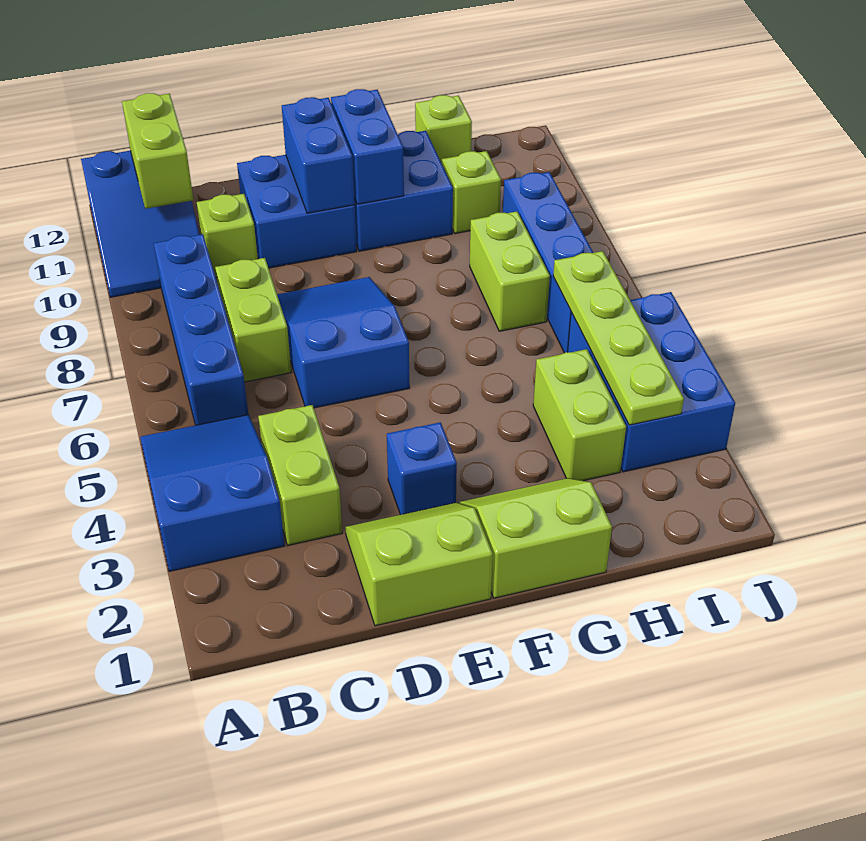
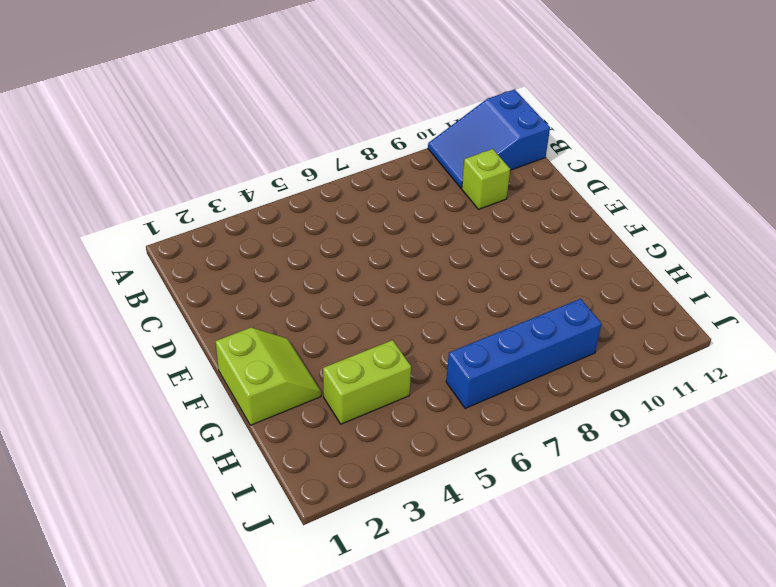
none -> blue 2x3 slope [140,415,284,572]
none -> blue 1x4 brick [154,234,248,425]
none -> lime 1x2 brick [258,405,342,545]

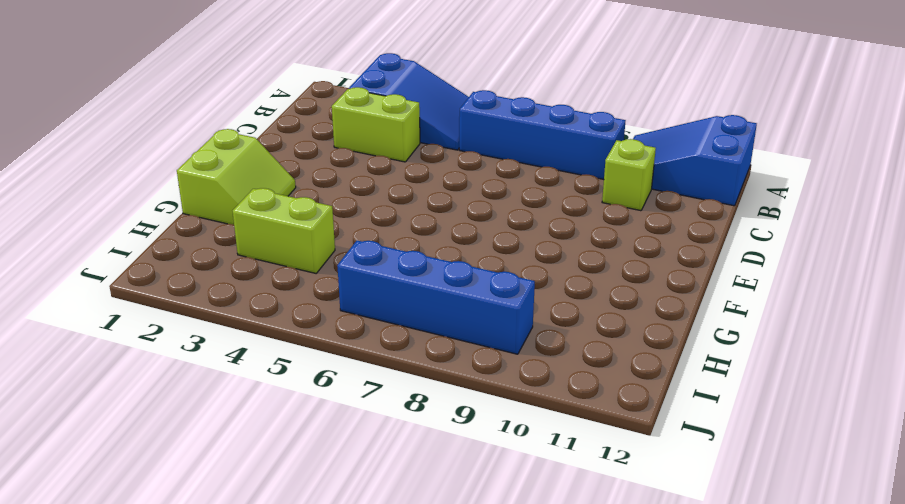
none -> lime 1x2 brick [215,258,291,382]
none -> lime 2x2 slope [345,502,493,626]
none -> blue 2x3 slope [277,277,410,408]

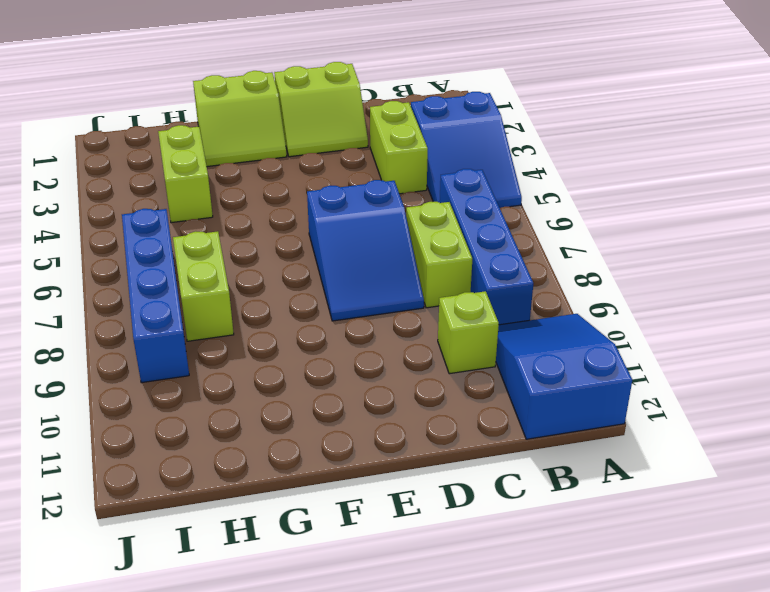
none -> blue 2x2 brick [237,155,357,268]
none -> blue 1x1 brick [387,422,457,515]
none -> blue 2x2 brick [354,131,453,251]

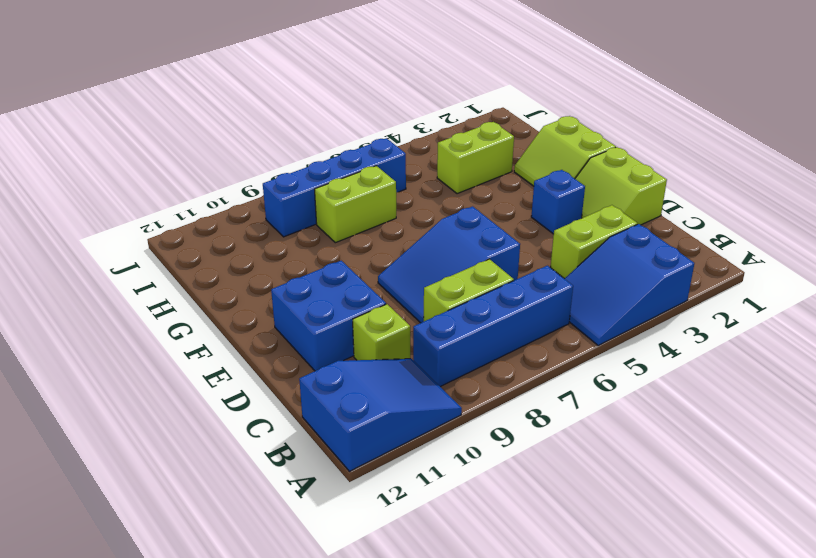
none -> blue 2x2 brick [354,131,453,251]
none -> lime 1x1 brick [442,151,501,234]
none -> lime 1x1 brick [415,95,472,163]

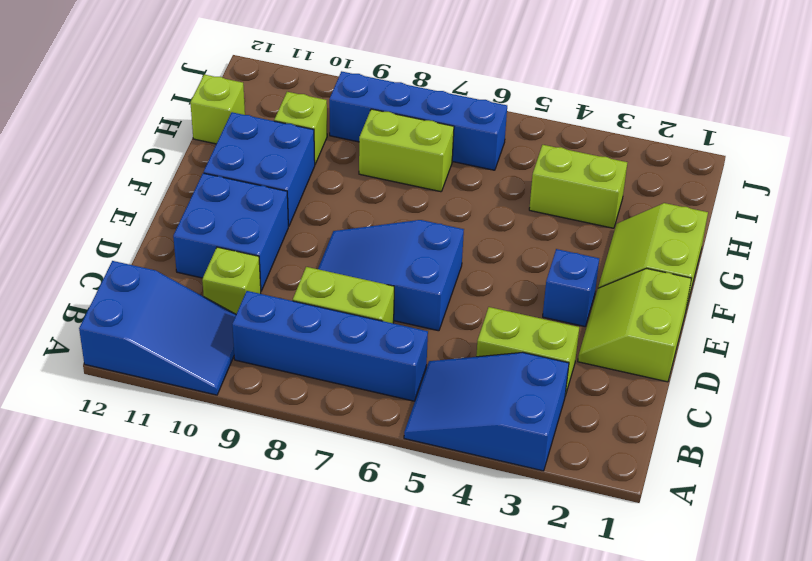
none -> blue 2x3 brick [568,292,735,472]
none -> lime 1x2 brick [122,93,193,209]
none -> blue 1x2 brick [282,97,355,213]

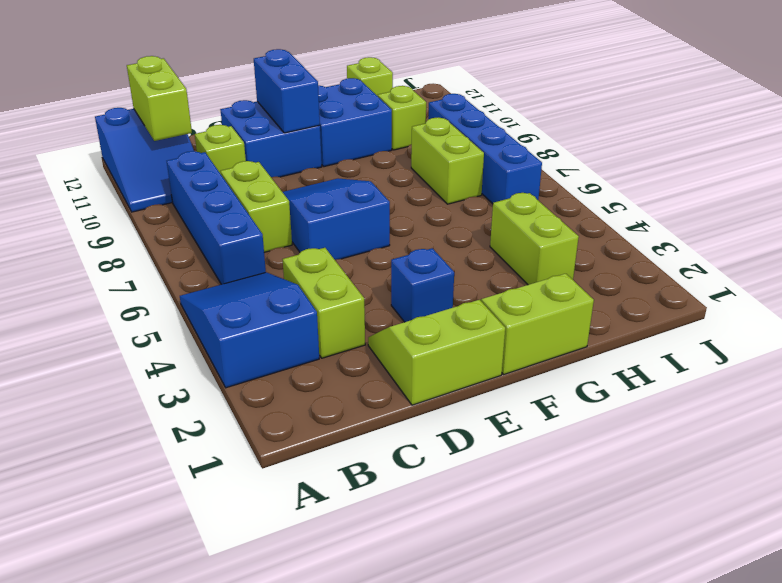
none -> blue 2x3 brick [568,292,735,472]
none -> blue 1x2 brick [331,89,404,204]
none -> lime 1x4 plate [553,251,684,425]

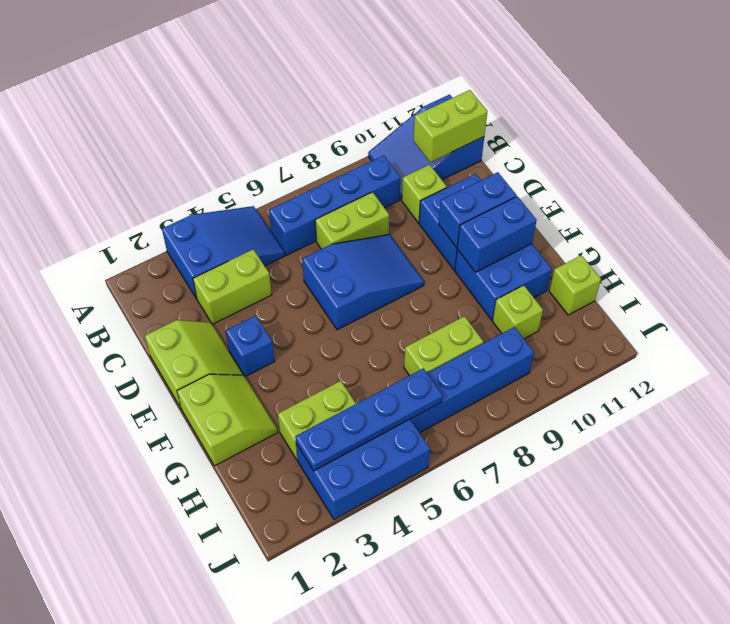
blue 1x4 plate [295,368,443,471] -> lime 1x4 plate [553,251,684,425]

